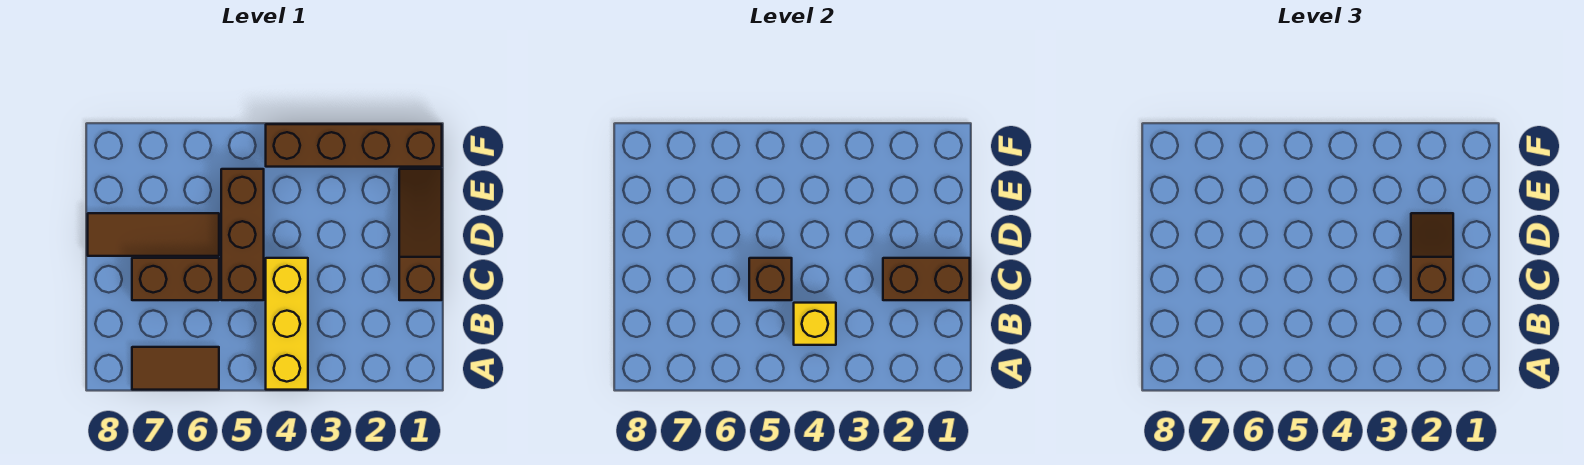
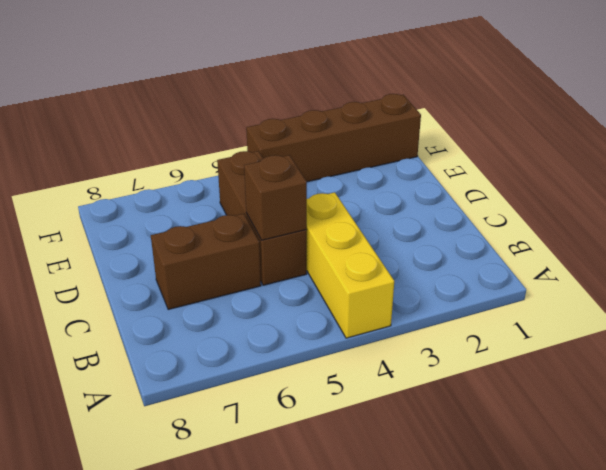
none -> brown 1x2 tile [132,347,219,390]
none -> brown 1x3 slope [399,169,442,300]

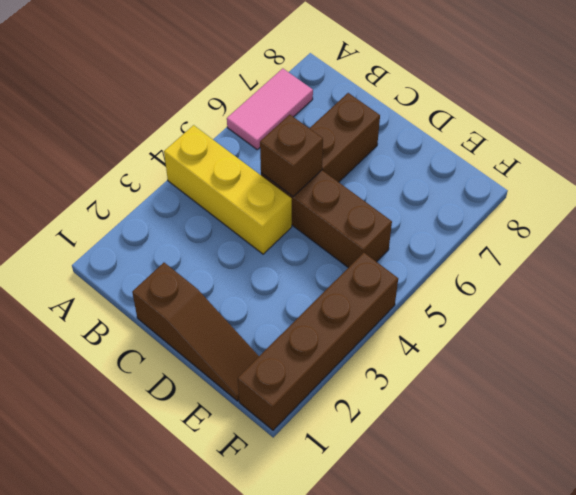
pink 1x2 tile [227,68,313,149] -> brown 1x2 tile [132,347,219,390]
none -> brown 1x3 tile [88,213,219,256]
none -> yellow 1x1 brick [794,303,836,345]

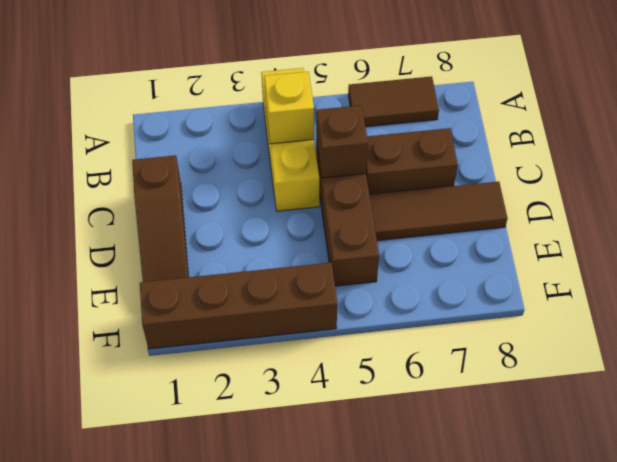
none -> brown 1x2 brick [883,258,970,300]
none -> brown 1x2 slope [1411,213,1453,300]

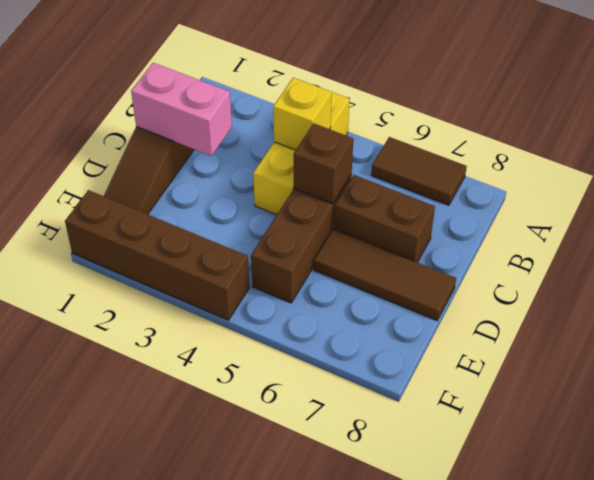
pink 1x2 brick [131,63,232,156] -> brown 1x2 brick [883,258,970,300]
none -> brown 1x2 slope [1411,213,1453,300]

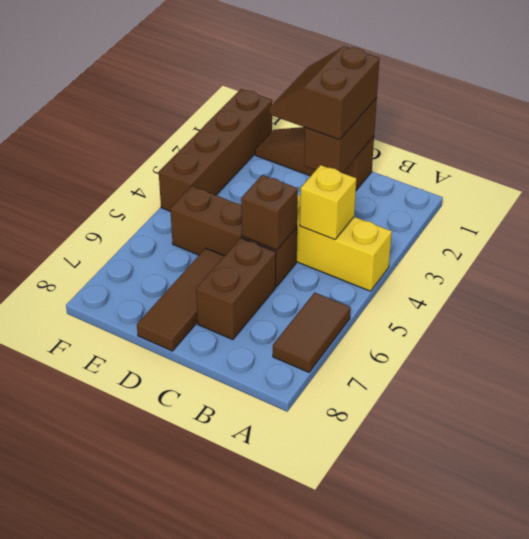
brown 2x2 slope [269,46,380,140] -> brown 1x2 slope [1411,213,1453,300]

